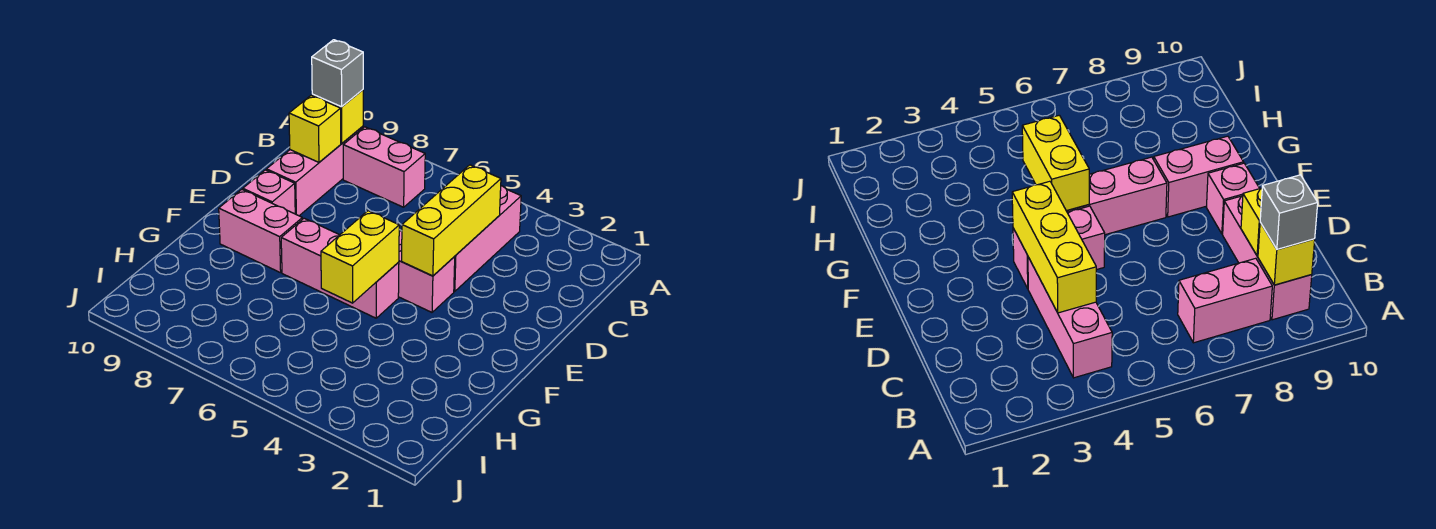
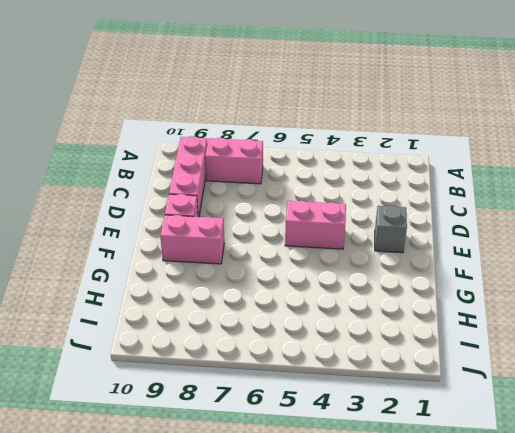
grey 1x1 brick [375,206,407,253] -> grey 1x1 brick moved to [312,40,363,107]
none -> pink 1x3 brick [454,186,521,292]
none -> pink 1x3 brick [281,218,399,318]
none -> yellow 1x1 brick [312,90,363,143]

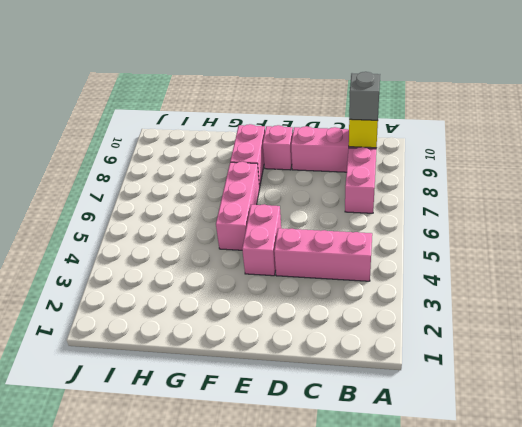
none -> yellow 1x3 brick [402,165,501,276]
none -> yellow 1x1 brick [289,95,341,162]
none -> yellow 1x2 brick [321,211,399,303]

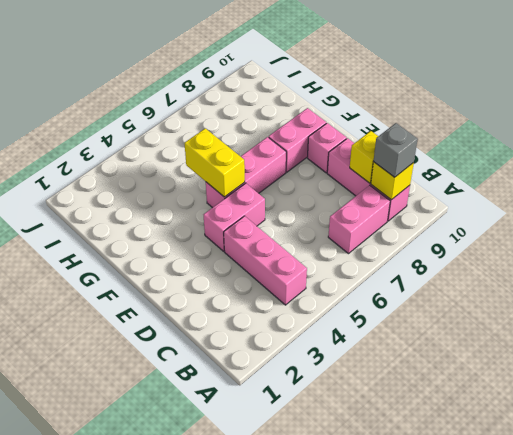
none -> yellow 1x3 brick [402,165,501,276]

